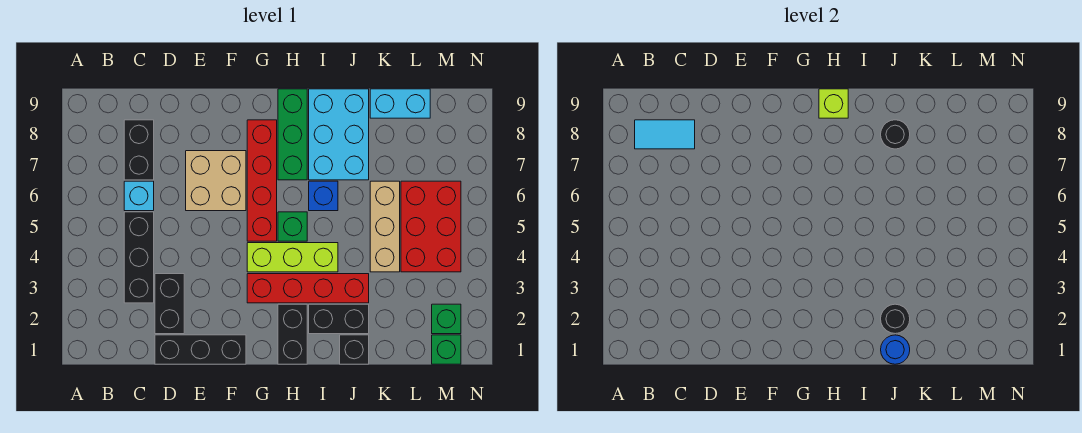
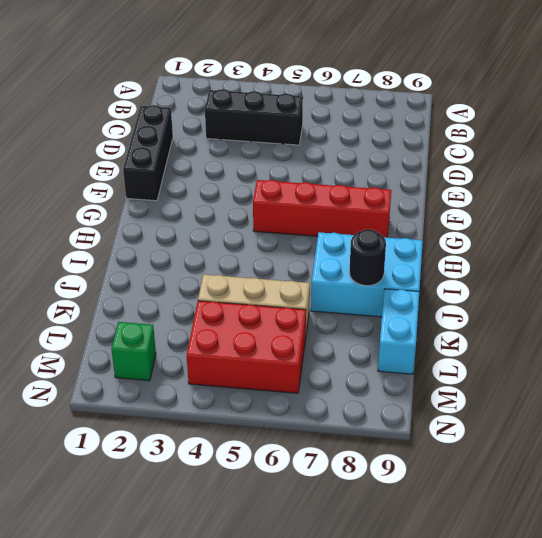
none -> cyan 1x1 brick [124,181,154,211]
none -> black 1x2 brick [124,120,154,180]
none -> black 1x2 brick [155,274,184,334]

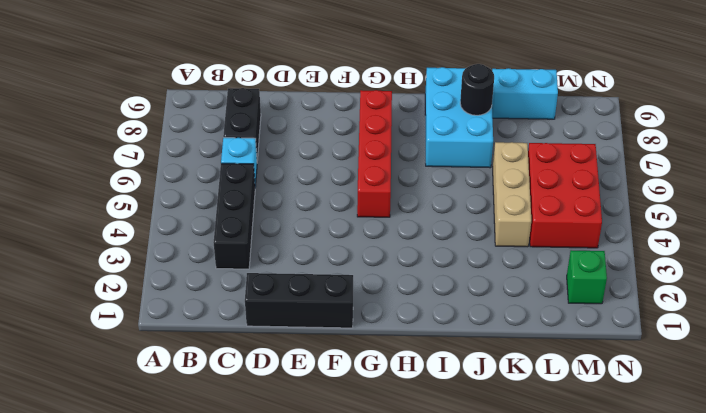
none -> black 1x2 brick [155,274,184,334]
none -> tan 2x2 brick [186,151,246,211]
none -> red 1x4 brick [247,274,369,303]

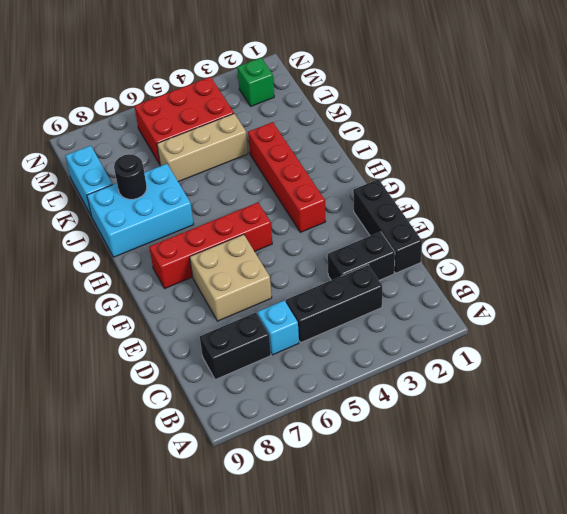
none -> lime 1x3 brick [247,243,338,272]
none -> black 1x2 brick [278,304,307,364]
none -> green 1x1 brick [278,212,307,241]

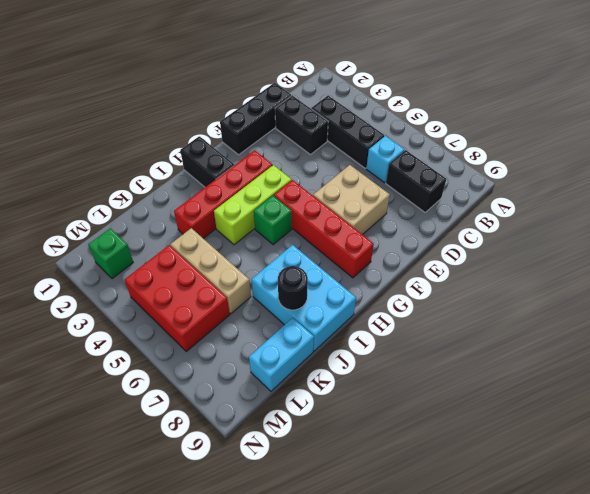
none -> green 1x3 brick [278,89,307,180]
none -> black 1x2 brick [309,304,369,334]
none -> blue 1x1 brick [309,181,338,211]

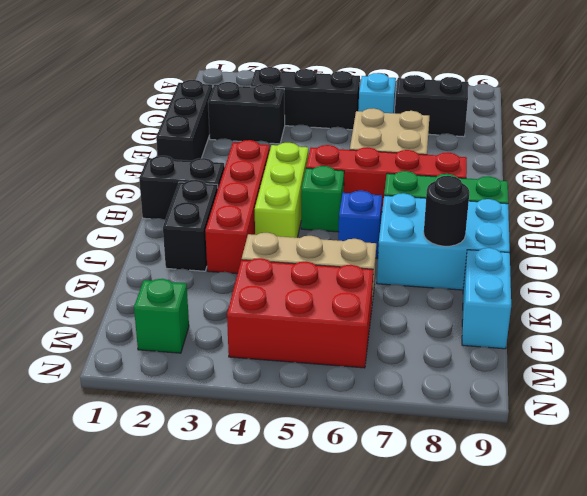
none -> black 1x1 brick [340,335,369,364]
none -> green 1x1 brick [432,335,461,364]
none -> cyan 1x2 tile [635,120,695,149]

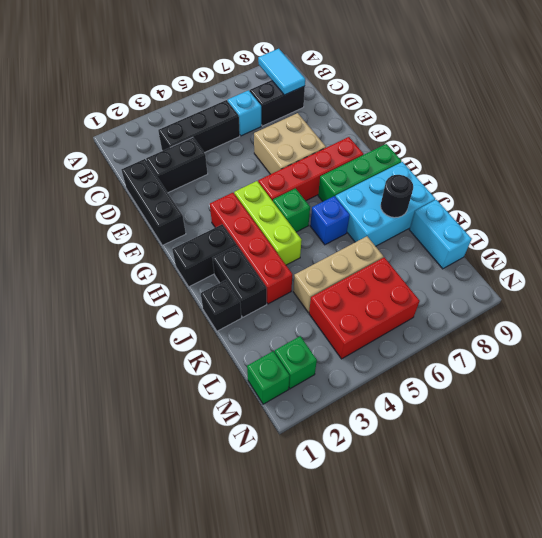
none -> lime 1x1 brick [819,89,848,118]
none -> blue 1x1 round brick [881,335,910,364]
none -> black 1x1 round brick [881,304,910,334]

